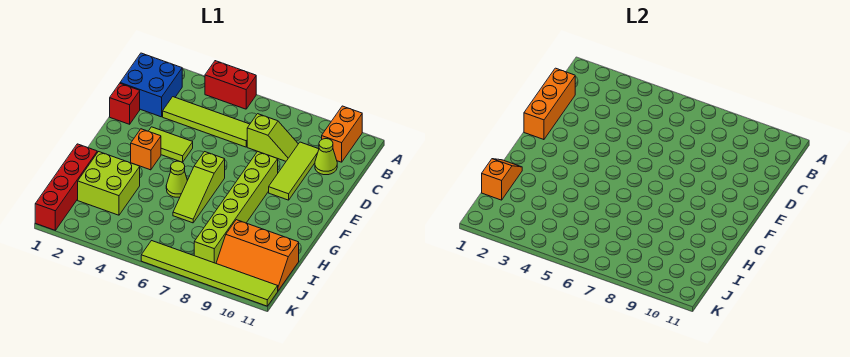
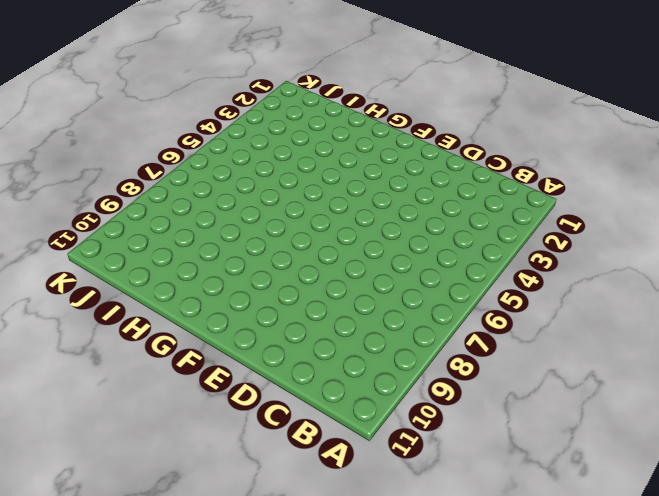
none -> red 1x2 brick [205,61,256,109]
none -> orange 1x2 brick [322,106,362,162]
none -> blue 2x2 brick [120,53,182,117]

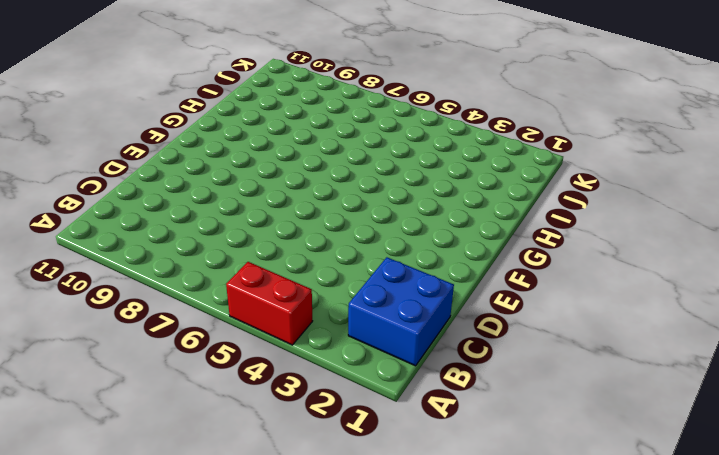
none -> orange 1x2 brick [322,106,362,162]
none -> lime 1x4 tile [163,97,250,147]
none -> lime 1x2 slope [247,114,298,161]

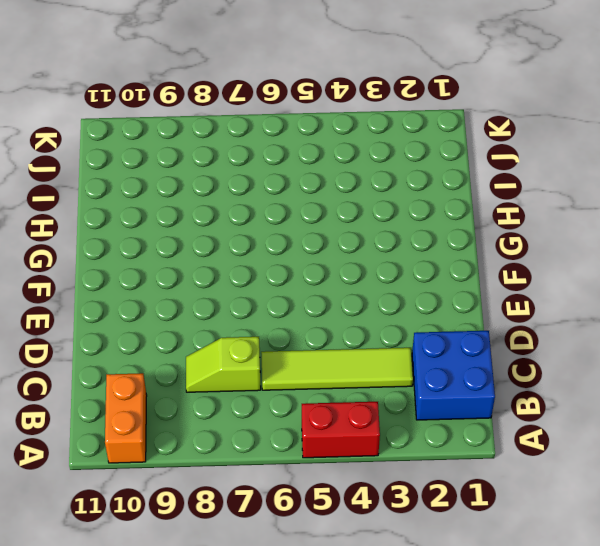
none -> lime 1x3 tile [269,142,319,200]
none -> lime 1x1 cone [315,139,337,175]
none -> red 1x1 brick [110,84,140,124]

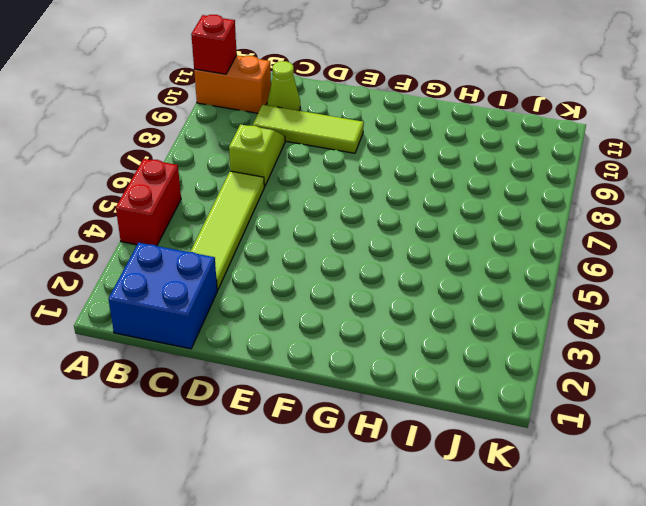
red 1x1 brick [191,15,237,74] -> red 1x1 brick moved to [110,84,140,124]
none -> lime 1x2 tile [149,127,193,162]
none -> lime 1x6 brick [194,151,278,263]
none -> orange 1x1 brick [131,129,161,170]

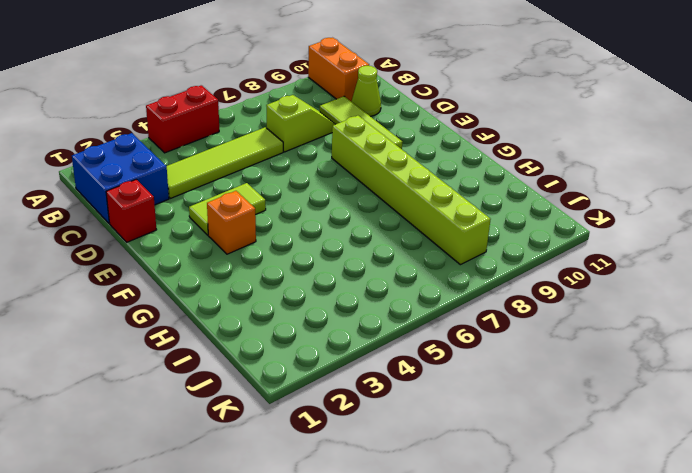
none -> lime 1x3 slope [173,152,225,223]
none -> lime 1x1 cone [166,161,187,197]
none -> red 1x4 brick [35,144,97,230]

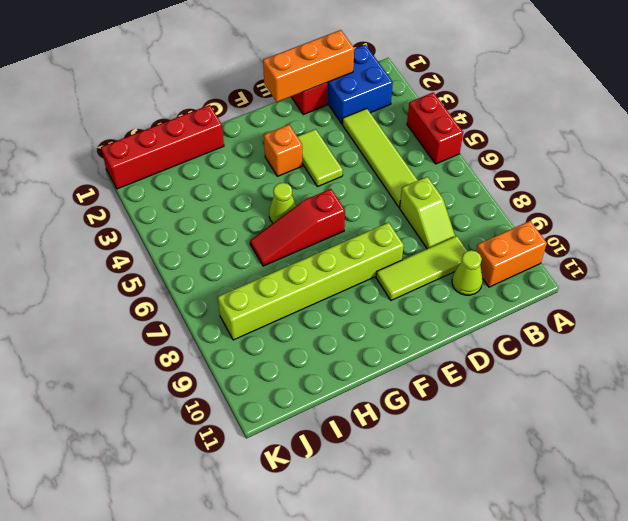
red 1x3 slope [250,189,345,266] -> lime 1x3 slope [173,152,225,223]
none -> lime 2x2 brick [78,152,140,215]
none -> orange 2x3 slope [216,220,299,291]
none -> lime 1x6 tile [141,241,278,306]

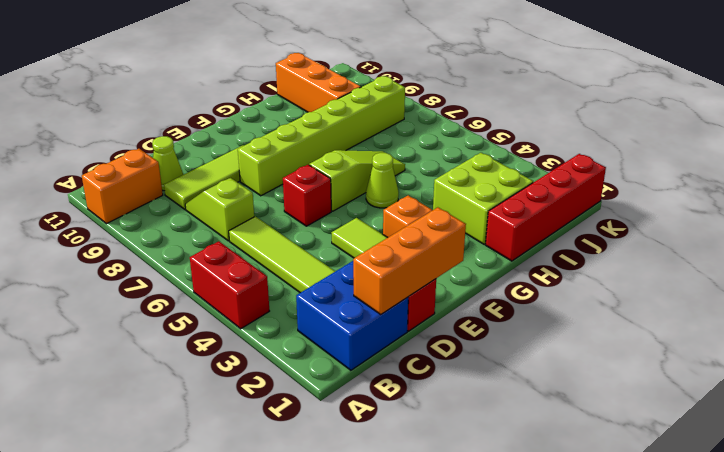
red 1x1 brick [283,165,331,226] -> none
none -> lime 1x6 tile [141,241,278,306]
none -> orange 1x2 slope [482,159,522,200]

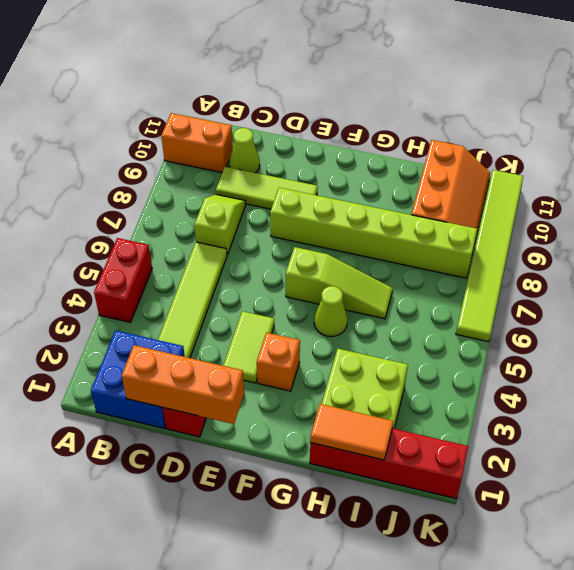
orange 1x2 tile [310,404,393,460] -> orange 1x2 slope [482,159,522,200]

